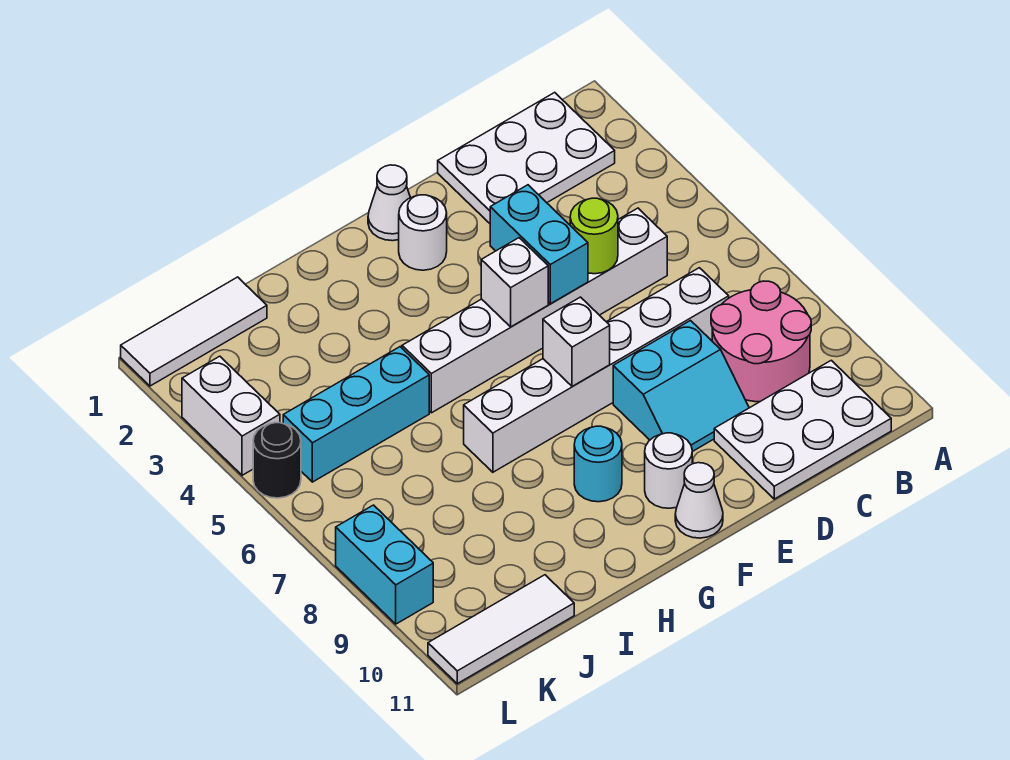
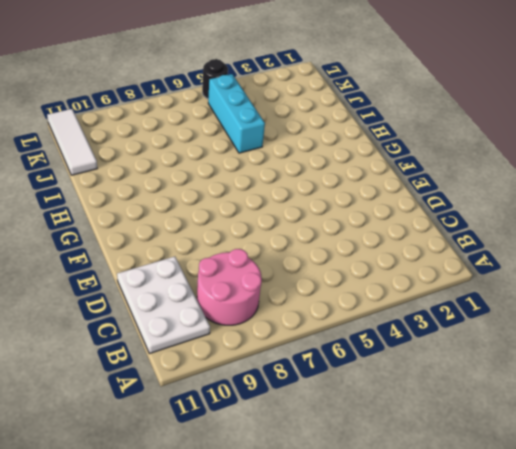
none -> white 2x3 plate [438,92,615,223]
none -> white 1x6 brick [402,208,667,413]
none -> white 1x6 brick [464,268,729,472]

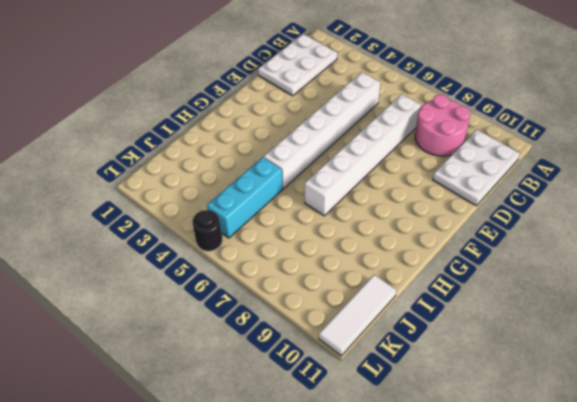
none -> cyan 2x2 slope [613,321,749,452]
none -> white 1x1 cone [368,165,410,241]
none -> white 1x1 round brick [399,195,447,270]

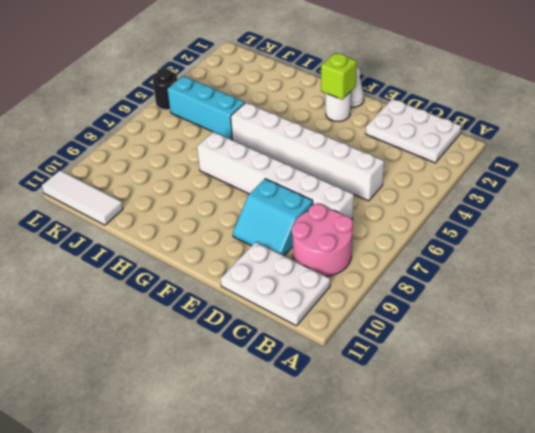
lime 1x1 brick [321,53,357,99] -> none
none -> white 1x1 round brick [645,433,692,508]
none -> white 1x1 cone [675,463,723,538]
none -> cyan 1x1 round brick [574,426,622,502]

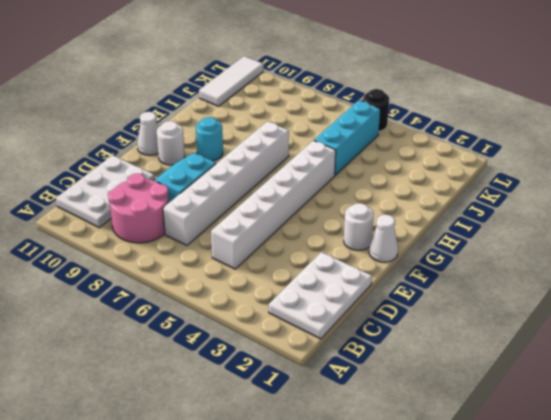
none -> white 1x3 tile [121,277,267,386]
none -> white 1x2 brick [182,356,280,475]
none -> cyan 1x2 brick [336,505,433,624]

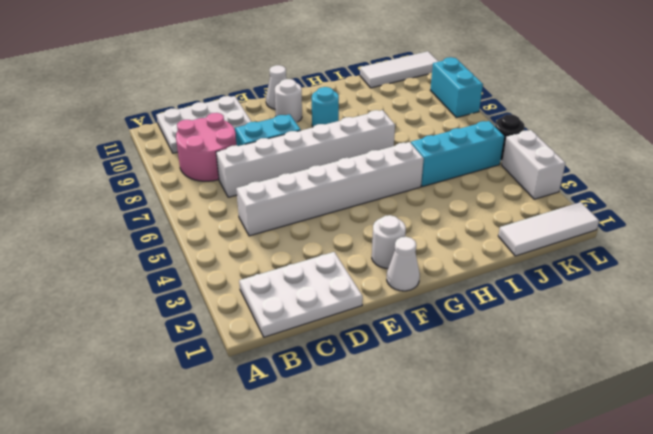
none -> lime 1x1 round brick [570,198,618,274]
none -> cyan 1x2 brick [490,185,588,304]
none -> white 1x1 brick [481,238,548,327]

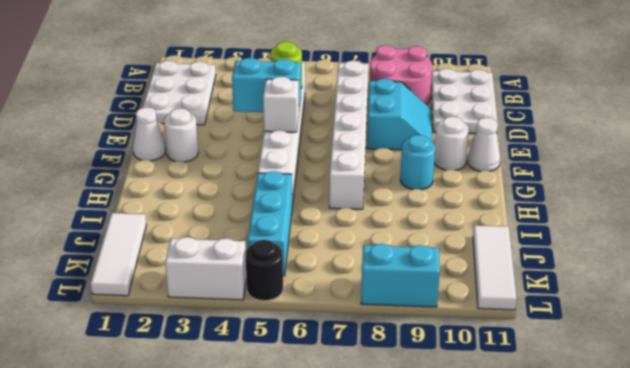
none -> white 1x1 brick [543,297,610,387]

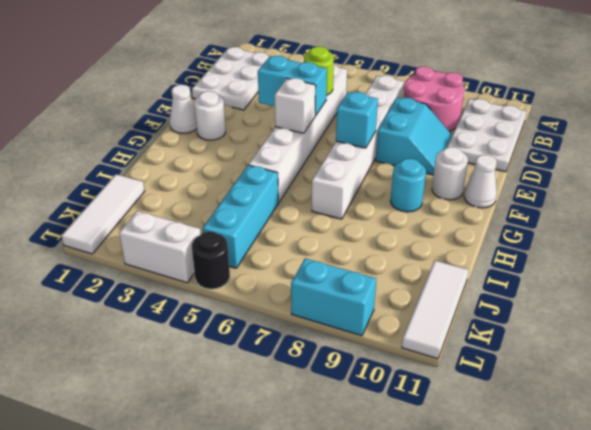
cyan 1x1 brick [336,92,378,148] -> white 1x1 brick [543,297,610,387]

